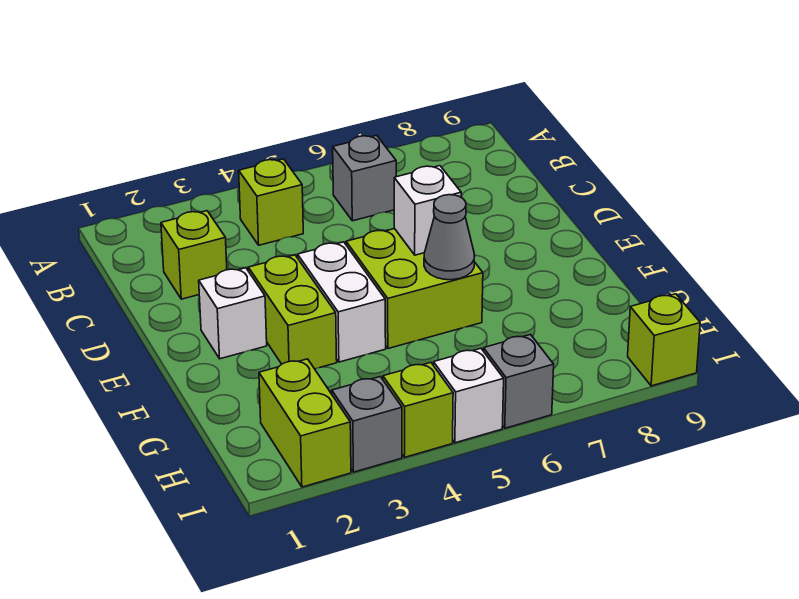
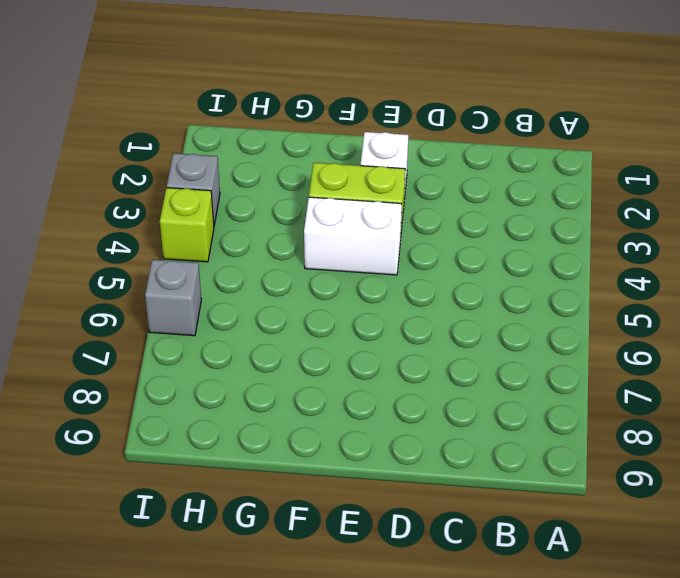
none -> lime 1x1 brick [239,159,303,245]
none -> grey 1x1 brick [333,135,396,221]
none -> lime 1x1 brick [161,211,227,299]

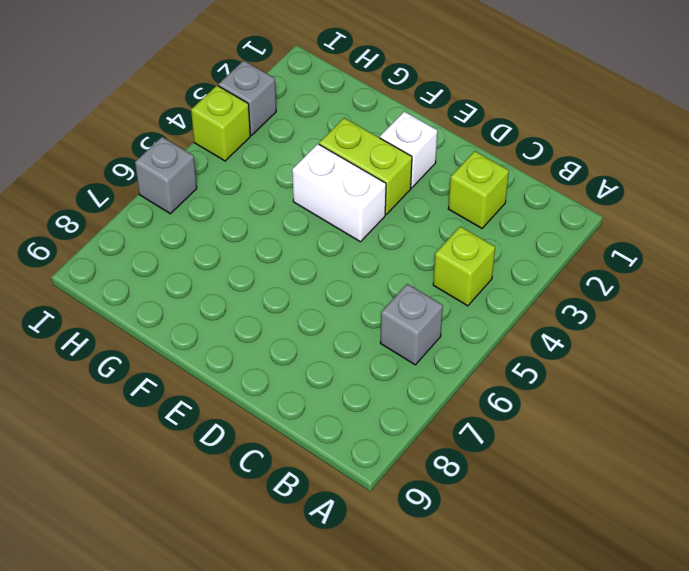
none -> lime 2x2 brick [346,229,483,349]
none -> lime 1x2 brick [259,359,351,487]
none -> white 1x1 brick [434,348,504,443]

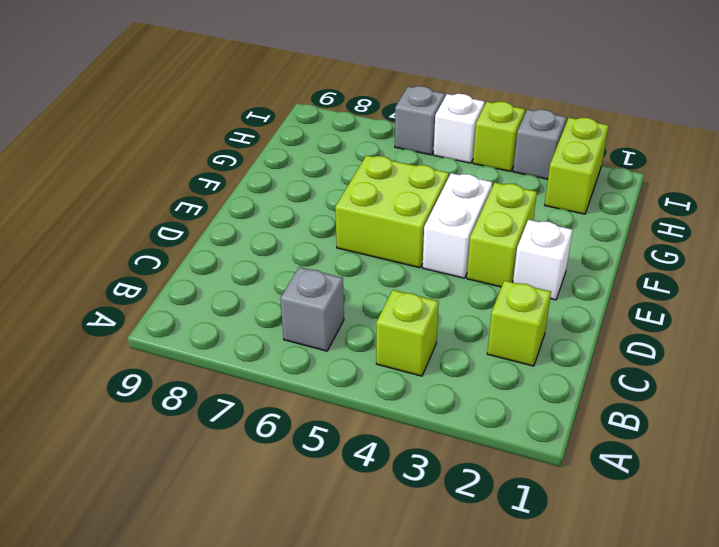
none -> lime 1x1 brick [628,294,700,386]
none -> white 1x1 brick [394,166,461,255]
none -> grey 1x1 cone [424,195,475,280]

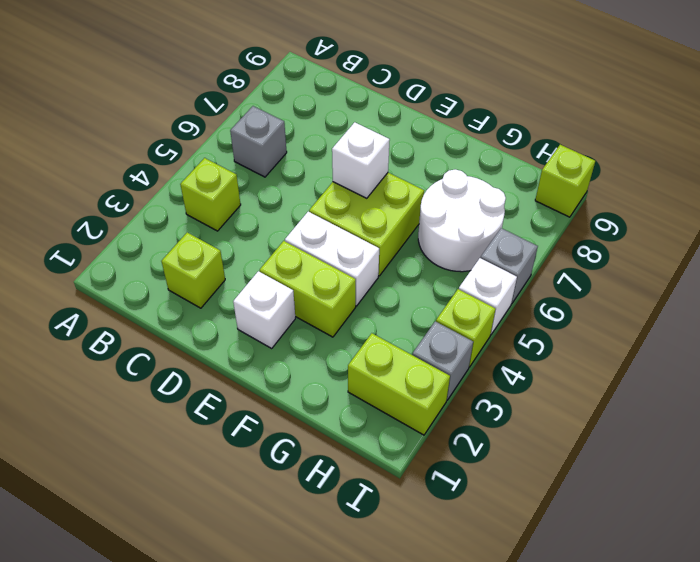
white 2x2 round brick [418,169,506,272] -> none
none -> grey 1x1 cone [424,195,475,280]

